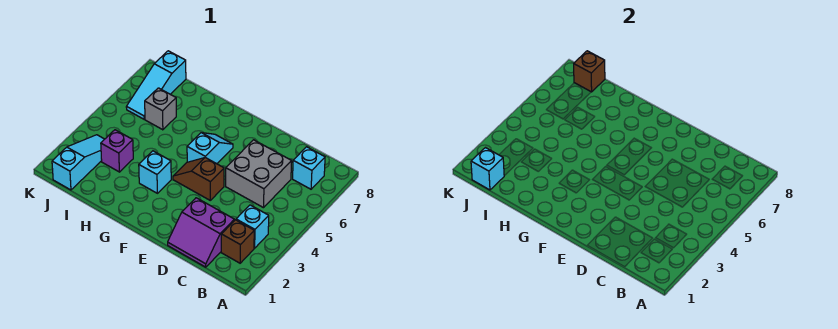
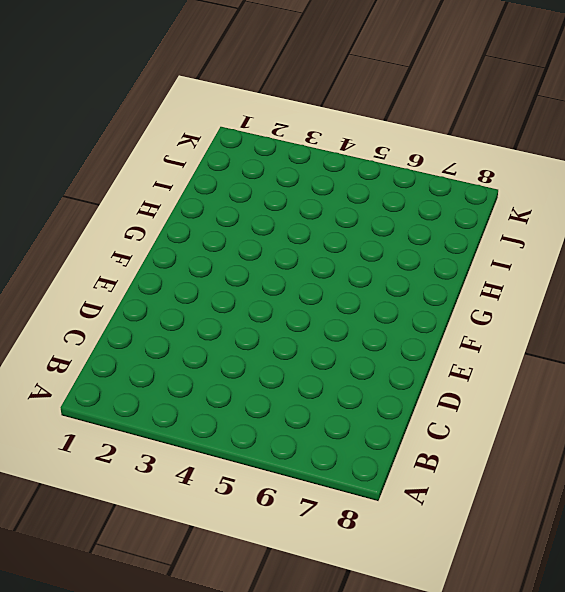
none -> brown 1x1 brick [221,220,254,263]
none -> cyan 1x1 brick [236,205,269,248]
none -> cyan 1x1 brick [293,147,325,189]

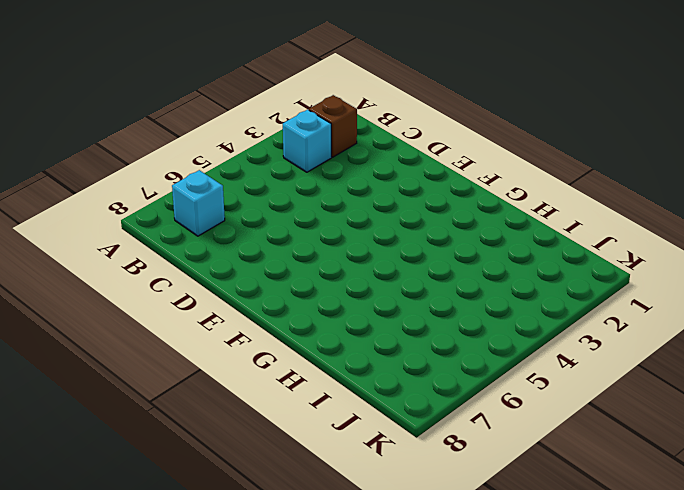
none -> purple 2x2 slope [168,198,234,267]
none -> grey 2x2 brick [226,140,292,208]
none -> brown 1x2 slope [173,158,224,200]

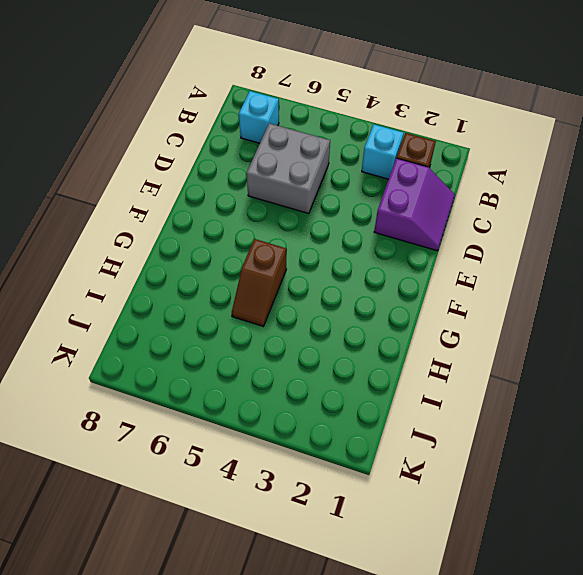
brown 1x2 slope [232,239,286,326] -> brown 1x2 slope moved to [173,158,224,200]
none -> cyan 1x2 slope [187,133,233,164]
none -> cyan 1x1 brick [139,151,171,193]
none -> purple 1x1 brick [101,130,133,172]

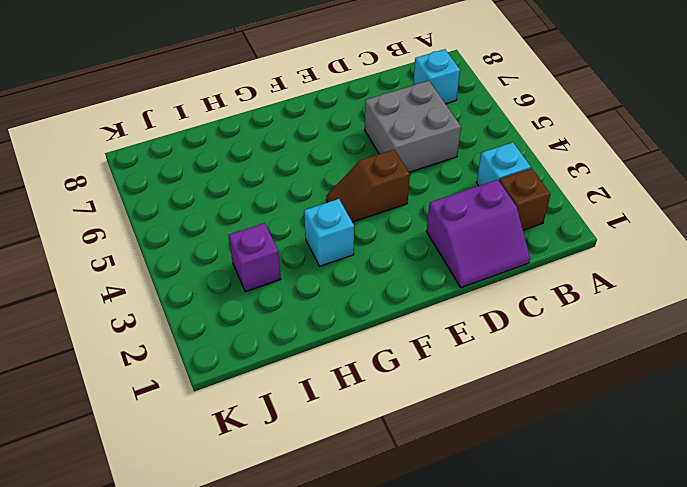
none -> cyan 1x2 slope [187,133,233,164]
none -> grey 1x1 brick [145,88,176,130]
none -> cyan 1x3 slope [52,135,104,190]

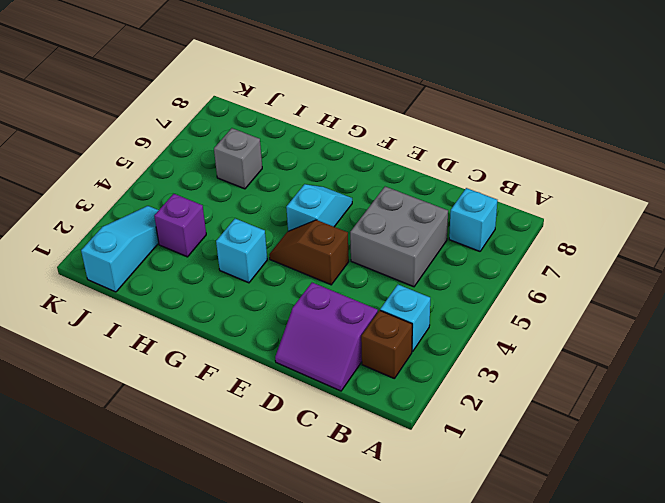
none -> cyan 1x3 slope [126,51,186,119]
none -> cyan 1x1 brick [471,148,504,190]
none -> brown 1x1 brick [574,51,605,92]

